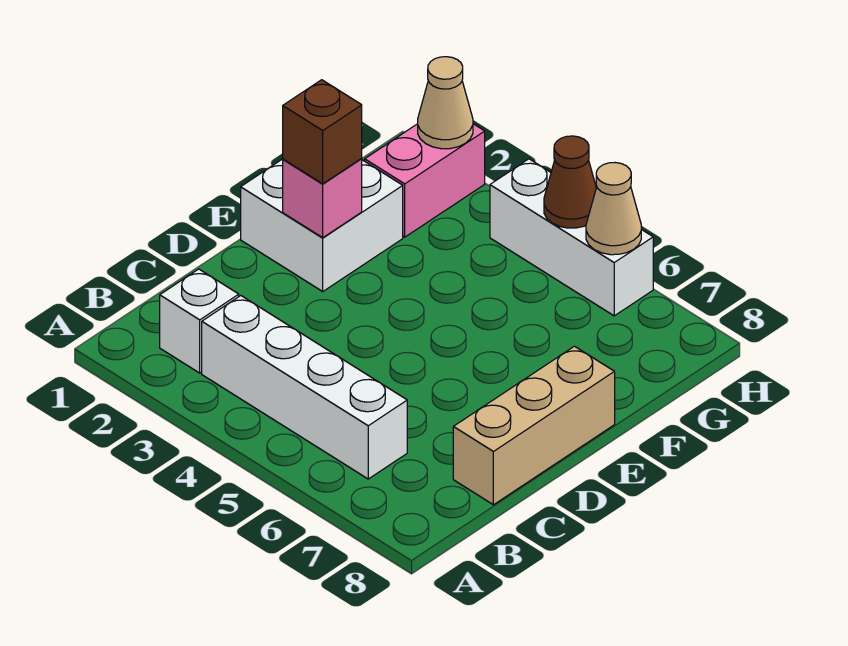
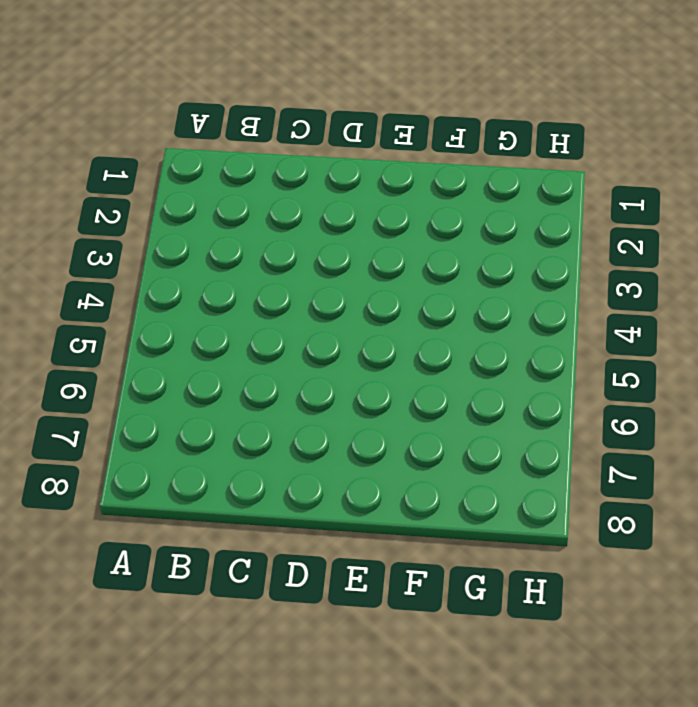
none -> white 1x1 brick [160,269,239,373]
none -> white 1x4 brick [202,296,407,479]

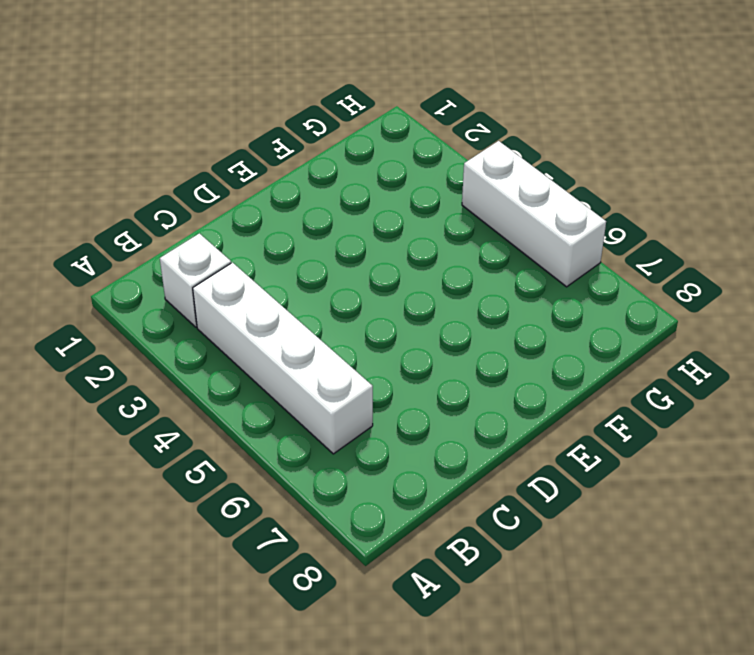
none -> tan 1x3 brick [453,346,615,505]
none -> white 2x2 brick [241,159,403,291]

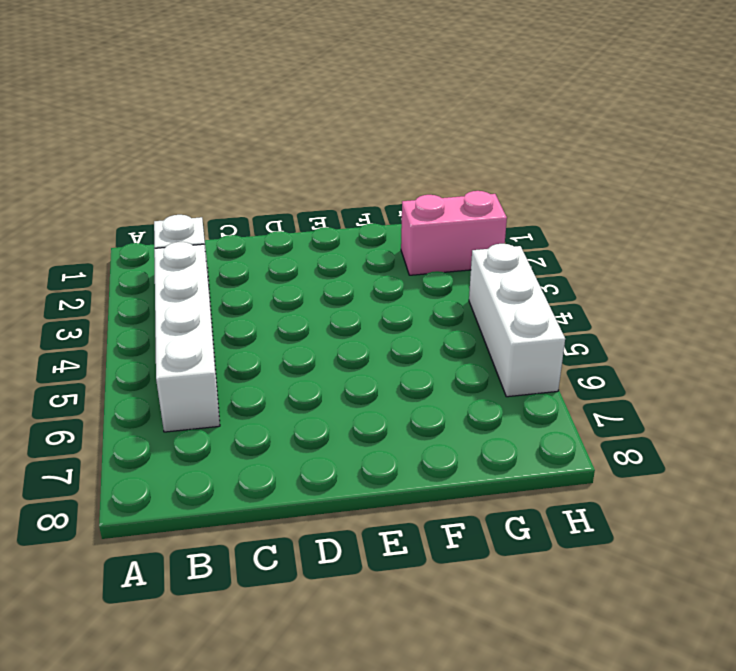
none -> tan 1x3 brick [453,346,615,505]
none -> white 2x2 brick [241,159,403,291]

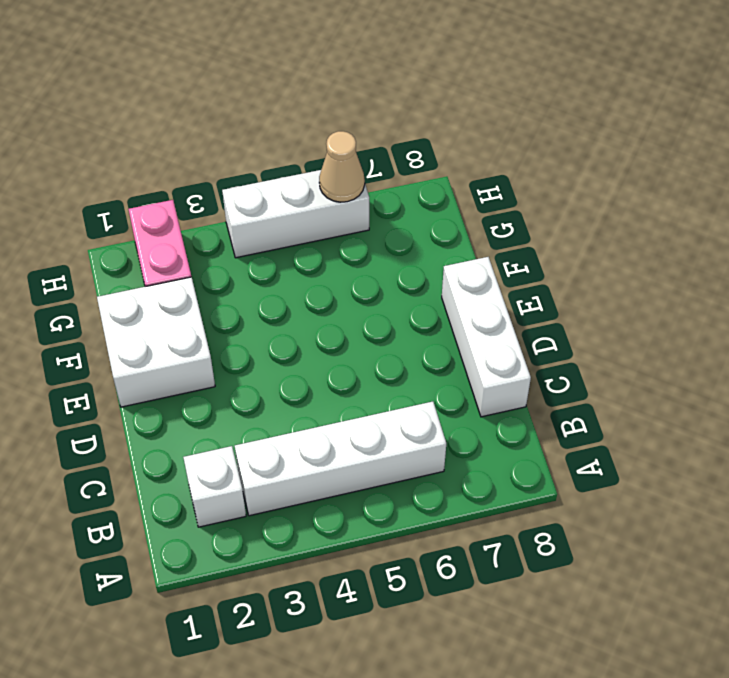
white 1x3 brick [442,257,531,417] -> tan 1x3 brick [453,346,615,505]
none -> pink 1x1 brick [283,158,362,238]
none -> tan 1x1 cone [418,57,473,149]

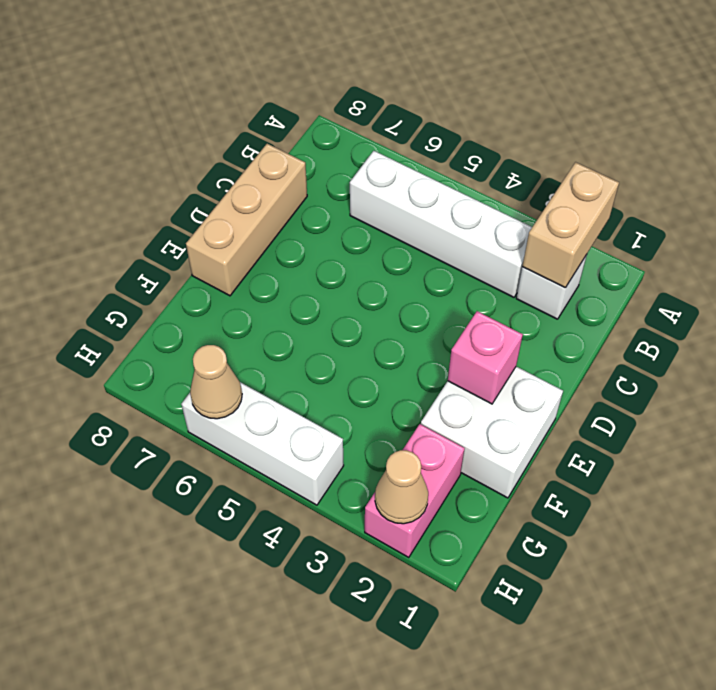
tan 1x2 brick [522,162,619,288] -> none
none -> brown 1x1 cone [544,136,596,228]
none -> brown 1x1 brick [283,80,362,184]

